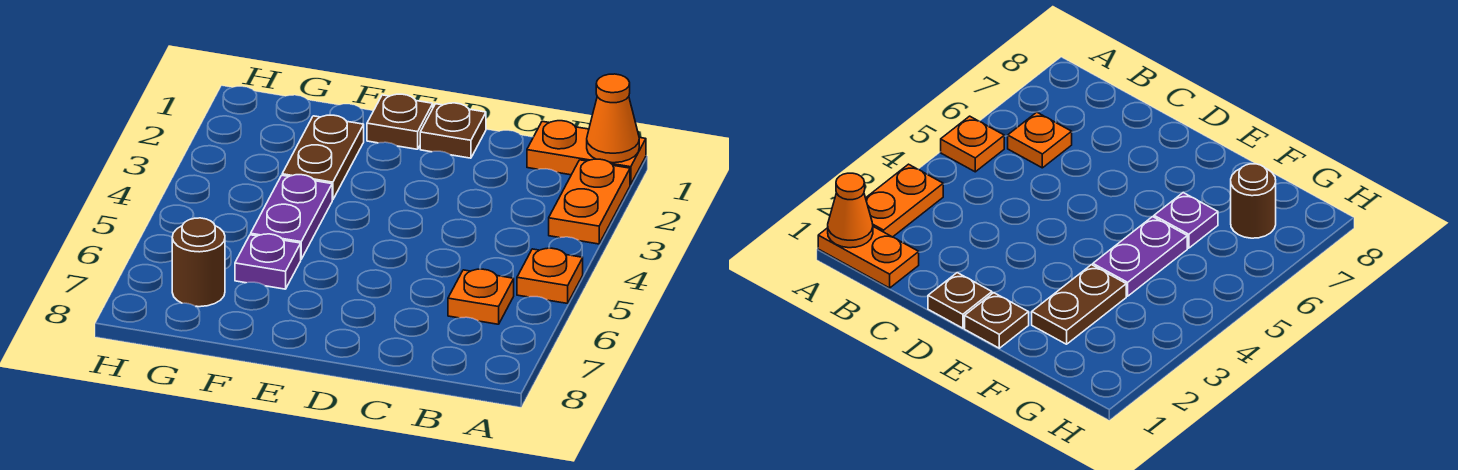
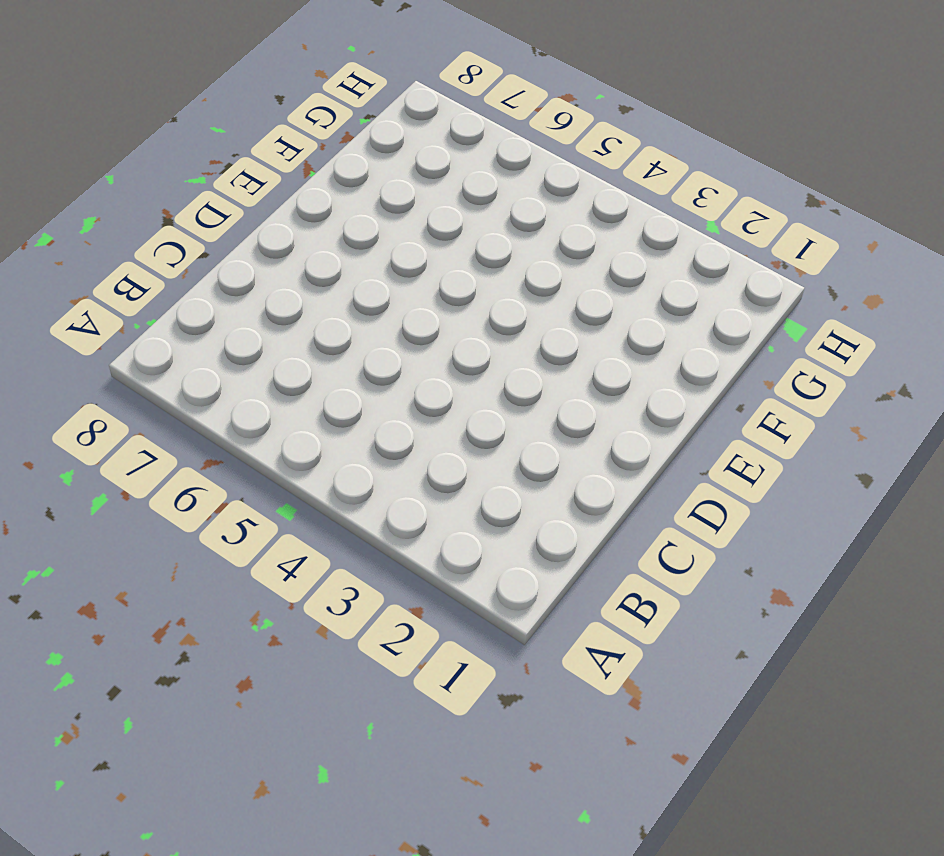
none -> orange 1x2 plate [527,121,646,185]
none -> orange 1x2 plate [549,159,630,244]

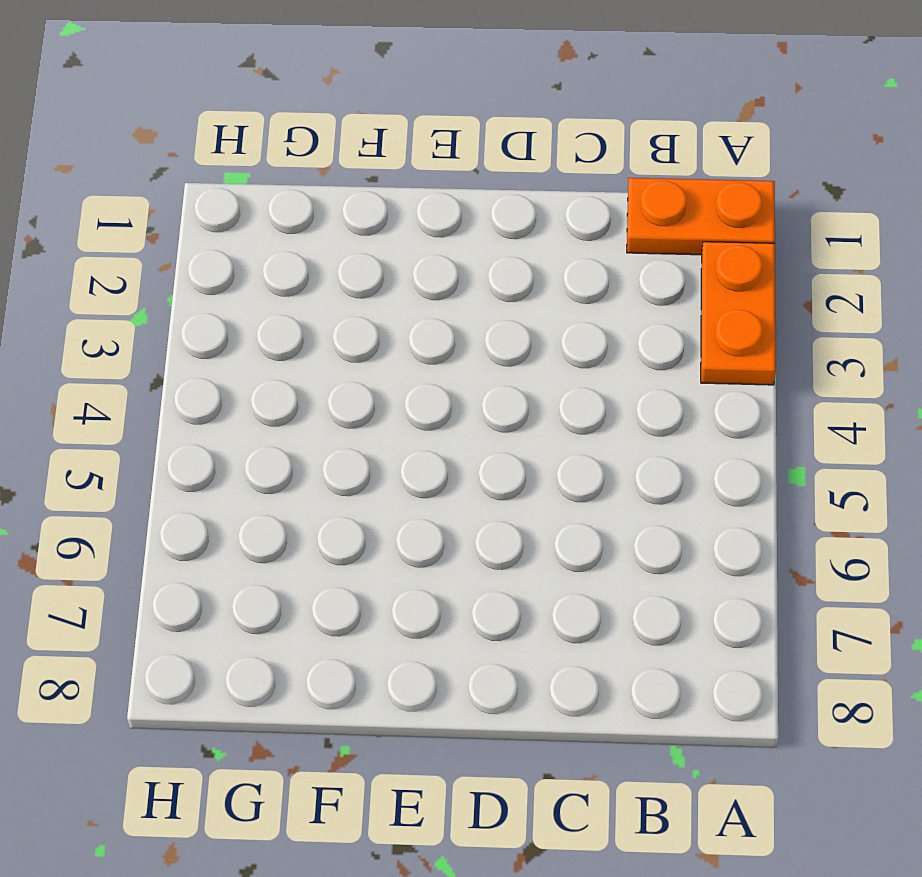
none -> orange 1x1 plate [517,248,583,303]
none -> orange 1x1 plate [448,269,514,324]

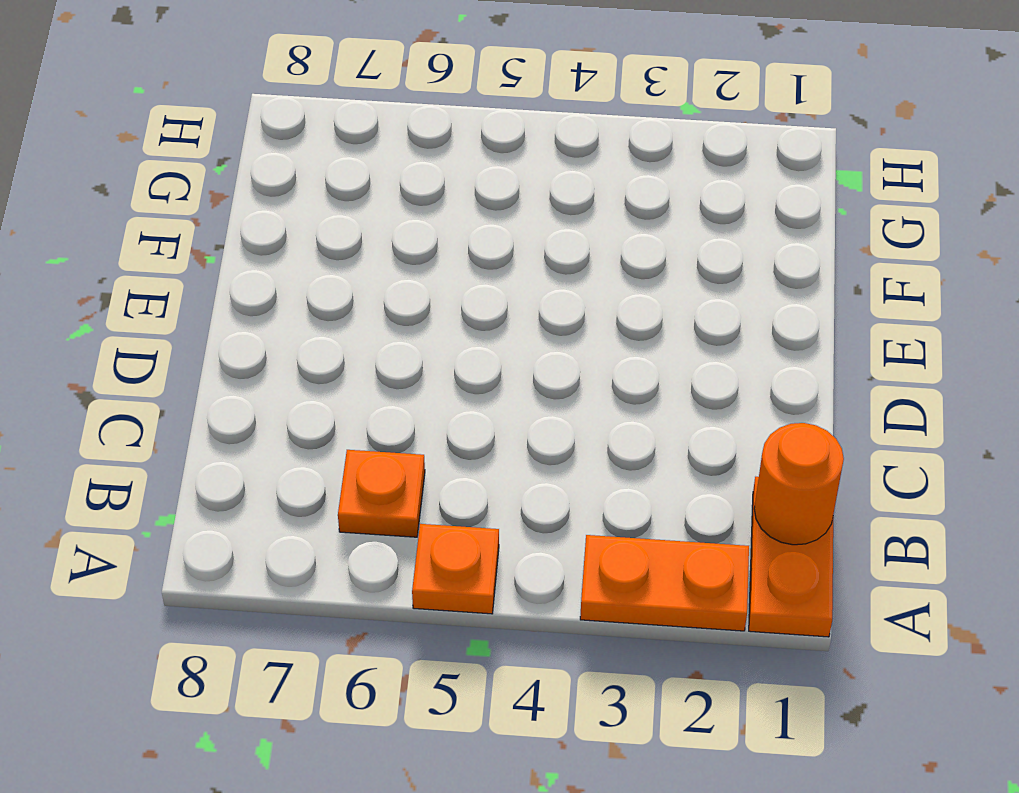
orange 1x1 round brick [754,423,844,545] -> none
none -> brown 1x1 plate [420,103,486,158]
none -> brown 1x1 plate [367,94,433,149]

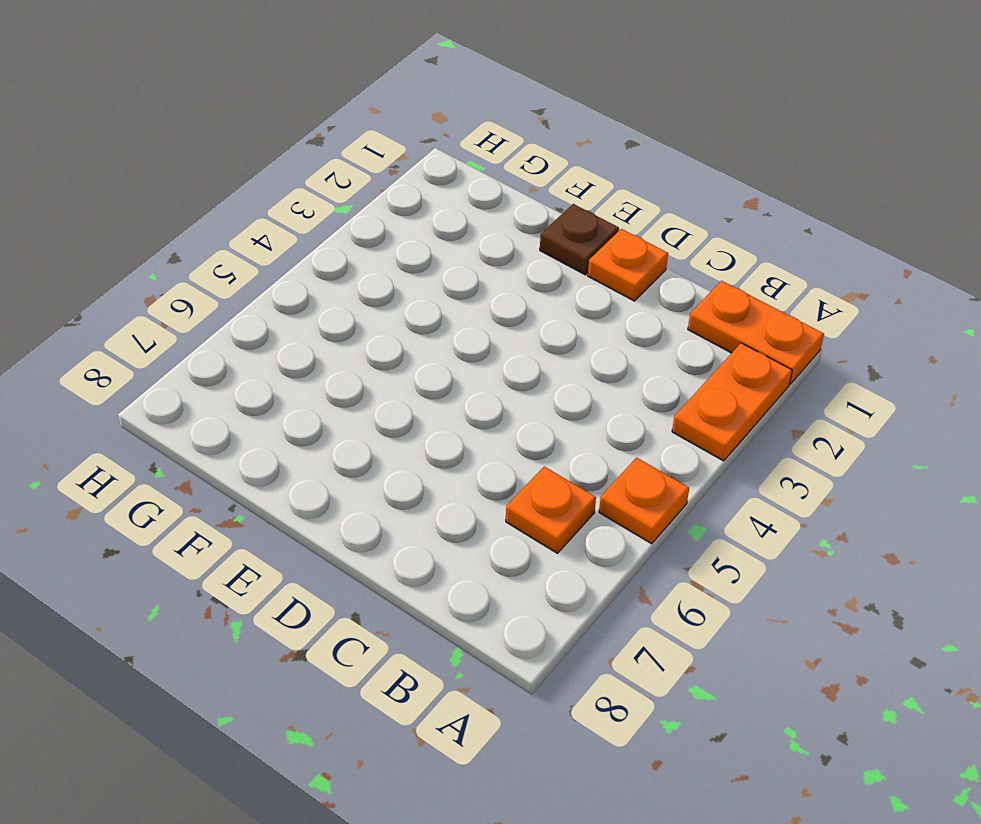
orange 1x1 plate [588,229,668,301] -> brown 1x1 plate [420,103,486,158]
none -> brown 1x2 plate [282,115,364,200]
none -> purple 1x2 plate [251,175,332,259]

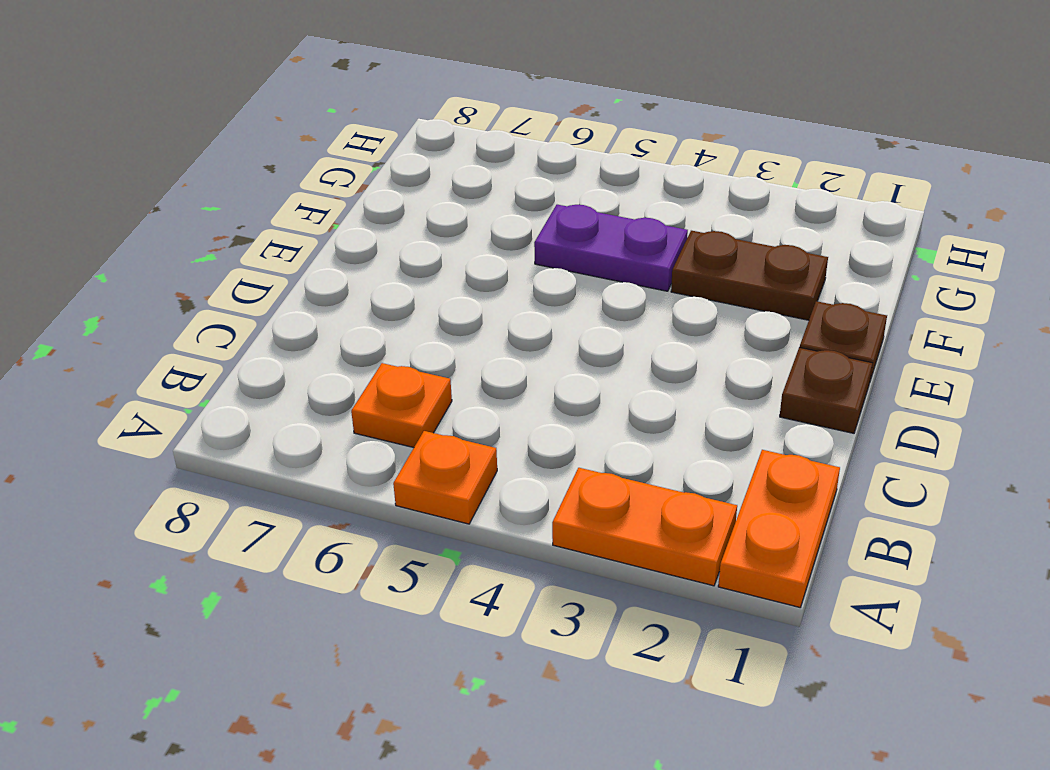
none -> purple 1x1 plate [235,234,301,289]
none -> brown 1x1 round brick [172,218,225,307]

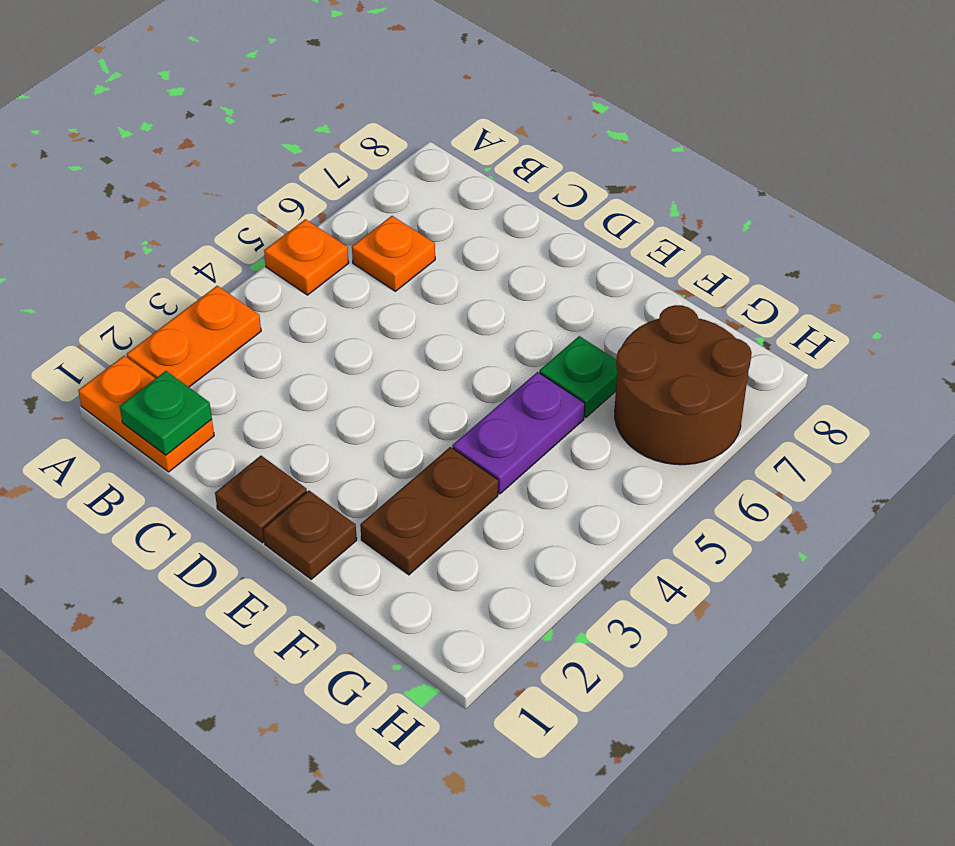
green 1x1 plate [119,371,212,455] -> none
green 1x1 plate [539,336,617,417] -> purple 1x1 plate [235,234,301,289]
brown 2x2 round brick [615,305,752,465] -> brown 1x1 round brick [172,218,225,307]
none -> orange 1x1 cone [587,74,639,163]

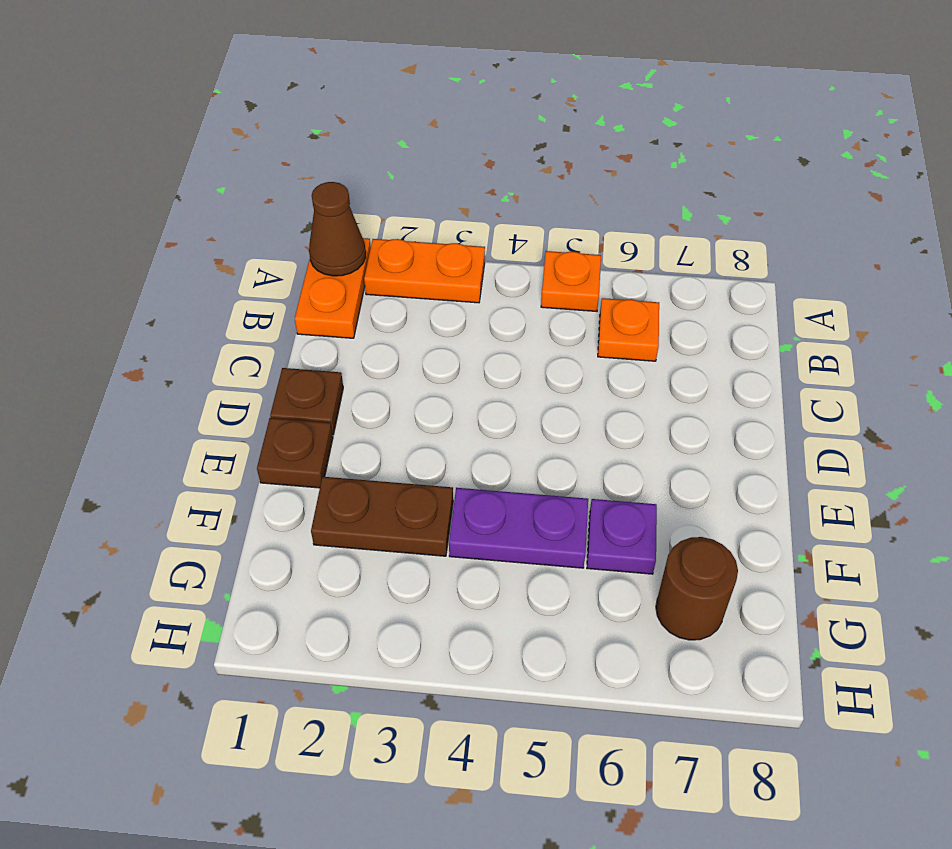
brown 1x1 cone [309,182,366,276] -> orange 1x1 cone [587,74,639,163]

